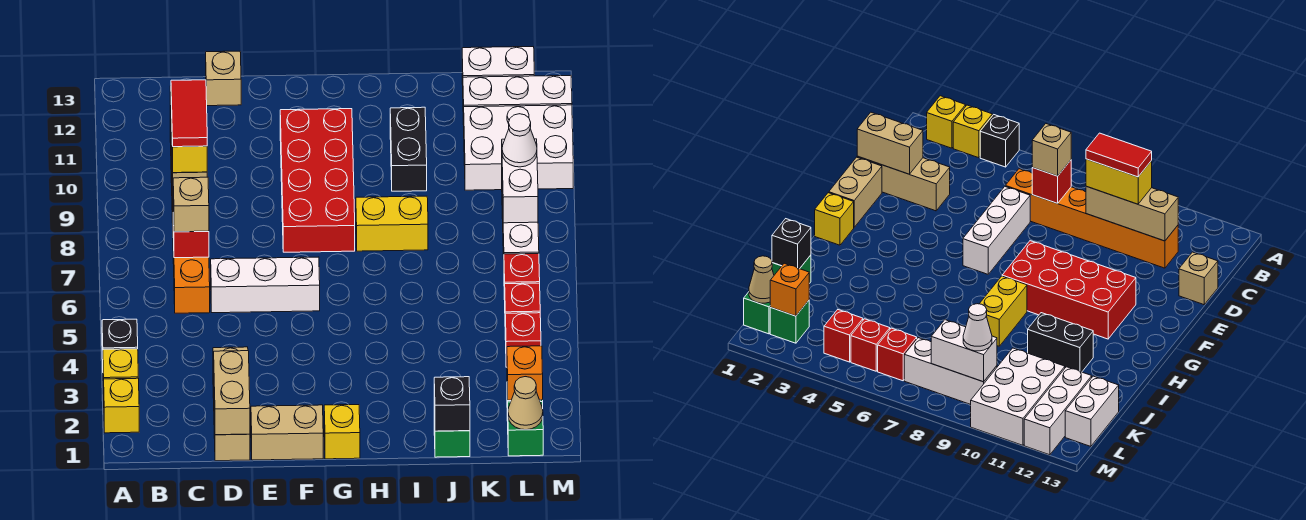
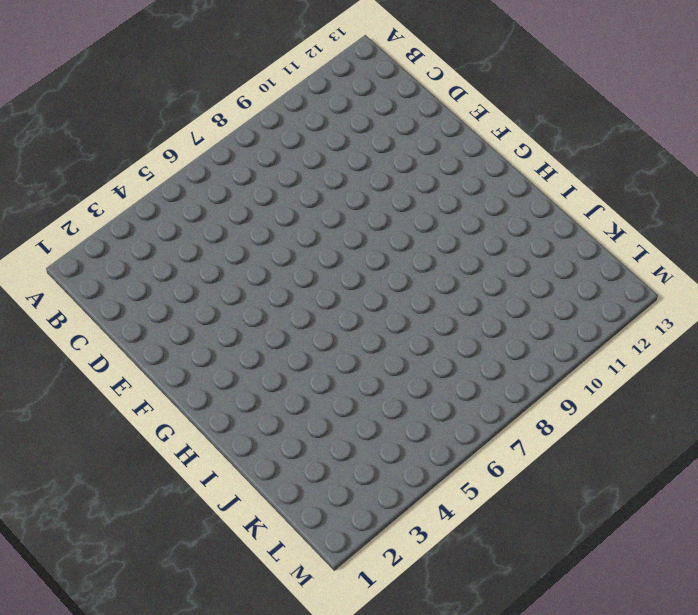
none -> yellow 1x1 brick [104,378,139,433]
none -> yellow 1x1 brick [103,349,138,399]
none -> black 1x1 brick [102,319,138,359]
none -> orange 1x6 brick [170,117,210,313]

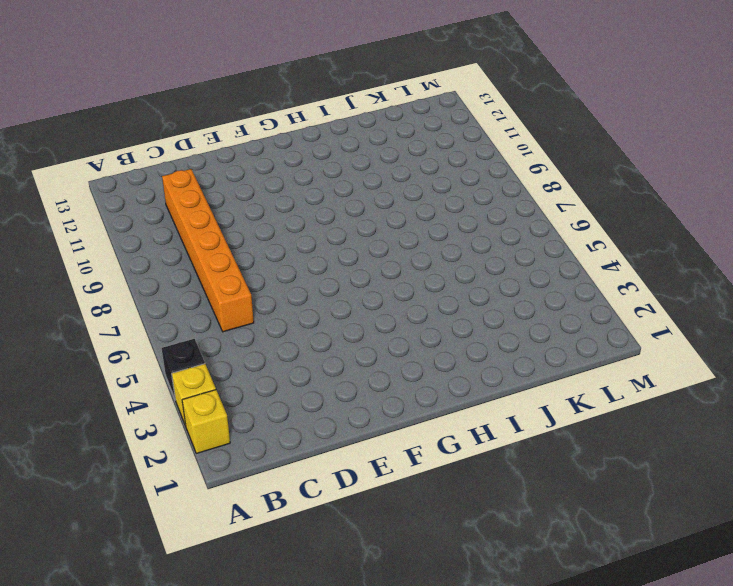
none -> tan 1x3 brick [213,347,250,461]
none -> white 1x3 brick [211,257,320,313]
none -> tan 1x1 brick [206,51,241,106]
none -> tan 1x2 brick [251,405,323,460]

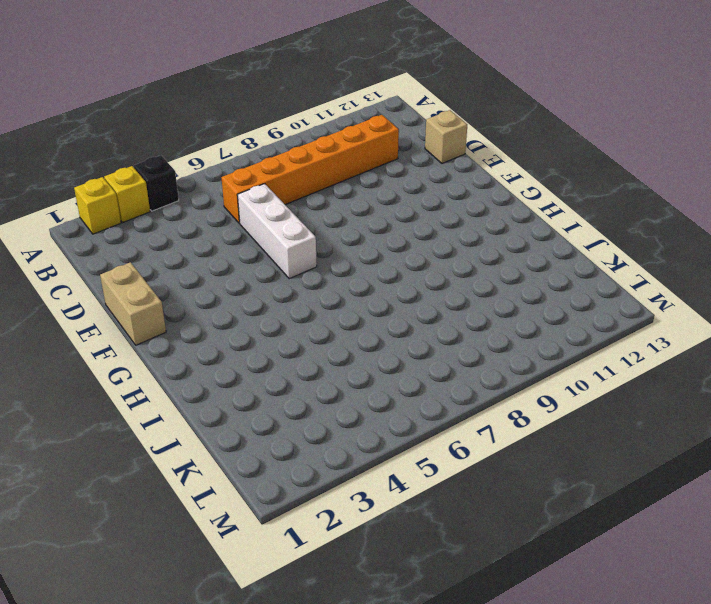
none -> tan 1x3 brick [213,347,250,461]
none -> red 2x4 brick [280,109,355,252]
none -> yellow 1x1 brick [324,405,360,459]
none -> yellow 1x2 brick [356,196,428,251]

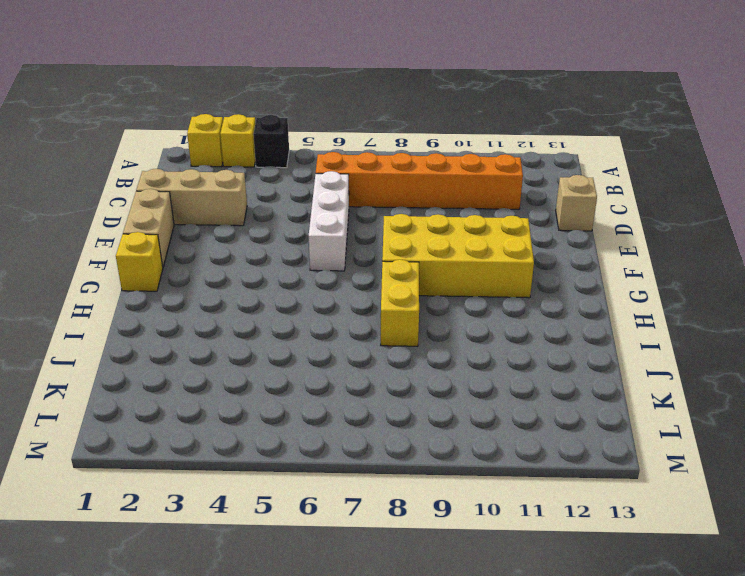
yellow 2x4 brick [382,214,534,298] -> red 2x4 brick [280,109,355,252]
none -> black 1x2 brick [390,107,427,191]
none -> green 1x1 brick [434,410,470,457]
none -> white 2x3 brick [464,105,573,190]
none -> white 1x3 brick [463,75,572,125]

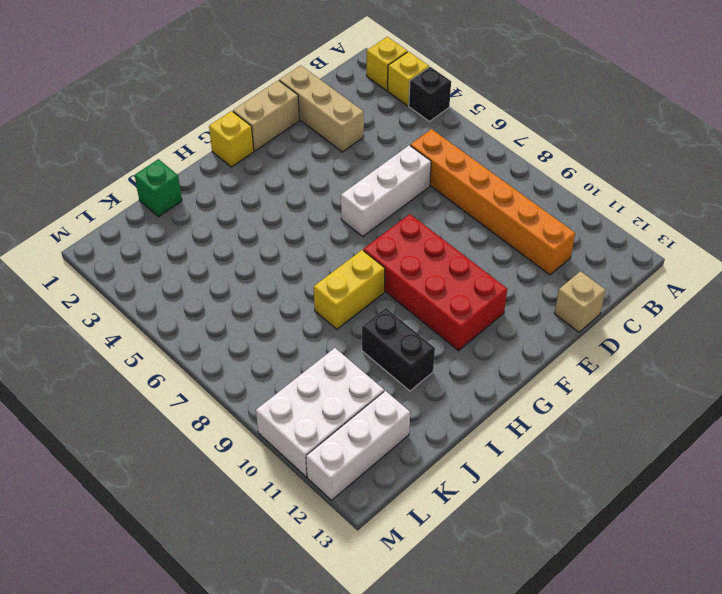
none -> white 1x2 brick [462,47,534,85]
none -> green 1x1 brick [508,402,543,456]
none -> green 1x1 brick [770,301,809,343]
none -> red 1x1 brick [505,313,541,367]

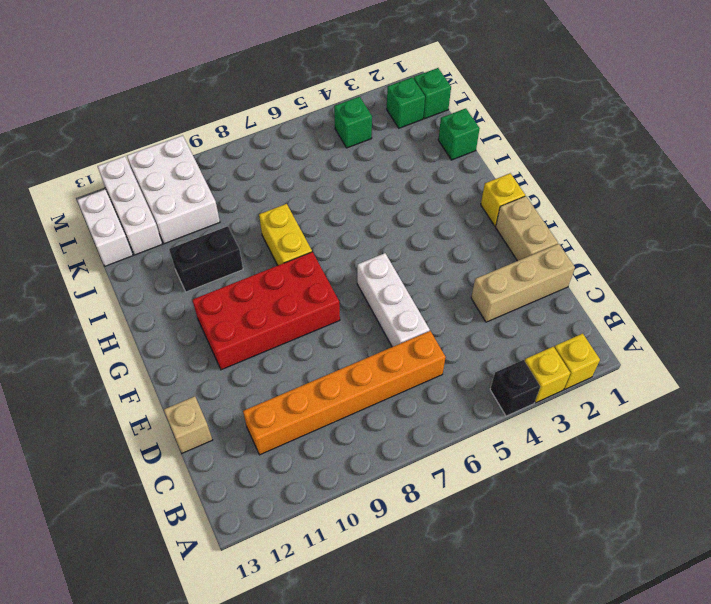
green 1x1 brick [334,97,372,148] -> red 1x1 brick [505,313,541,367]
none -> red 1x1 brick [505,283,540,313]
none -> red 1x1 brick [504,254,540,300]
none -> white 1x3 brick [502,193,539,259]
none -> red 1x1 brick [173,212,209,258]

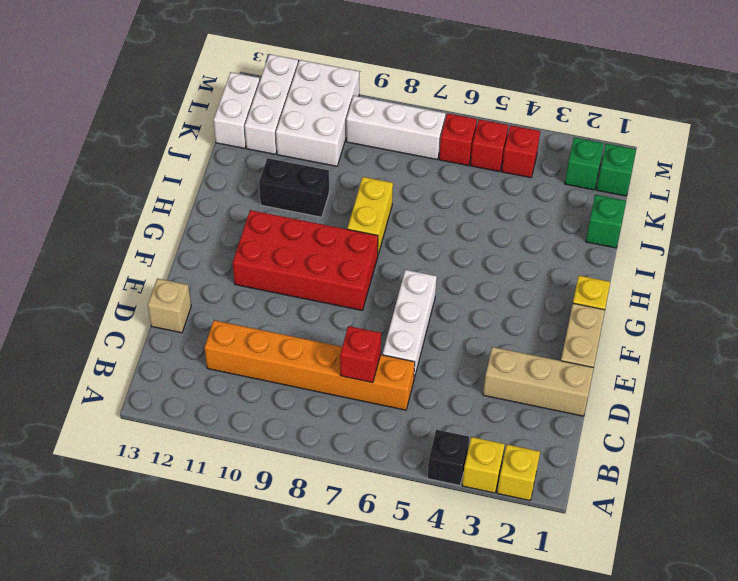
none -> tan 1x3 brick [1086,186,1178,241]
none -> tan 1x2 brick [214,351,250,435]
none -> black 1x1 brick [434,377,470,431]
none -> tan 1x1 cone [508,377,543,430]

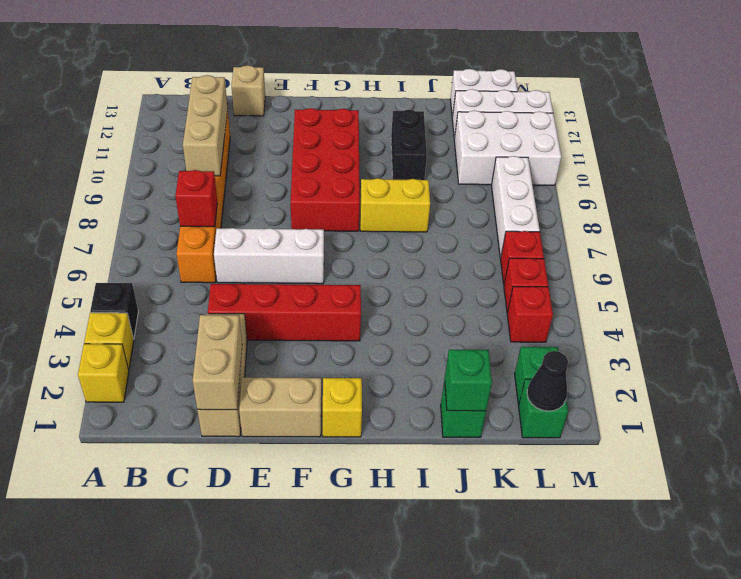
red 1x4 brick [208,284,361,341] -> none
green 1x1 brick [445,350,492,411] -> black 1x1 brick [434,377,470,431]
black 1x1 cone [527,351,568,411] -> tan 1x1 cone [508,377,543,430]
none -> orange 1x1 brick [507,346,543,400]
none -> white 1x2 brick [502,139,538,223]
none -> tan 1x1 brick [173,177,209,232]
none -> yellow 1x2 brick [171,105,207,173]

